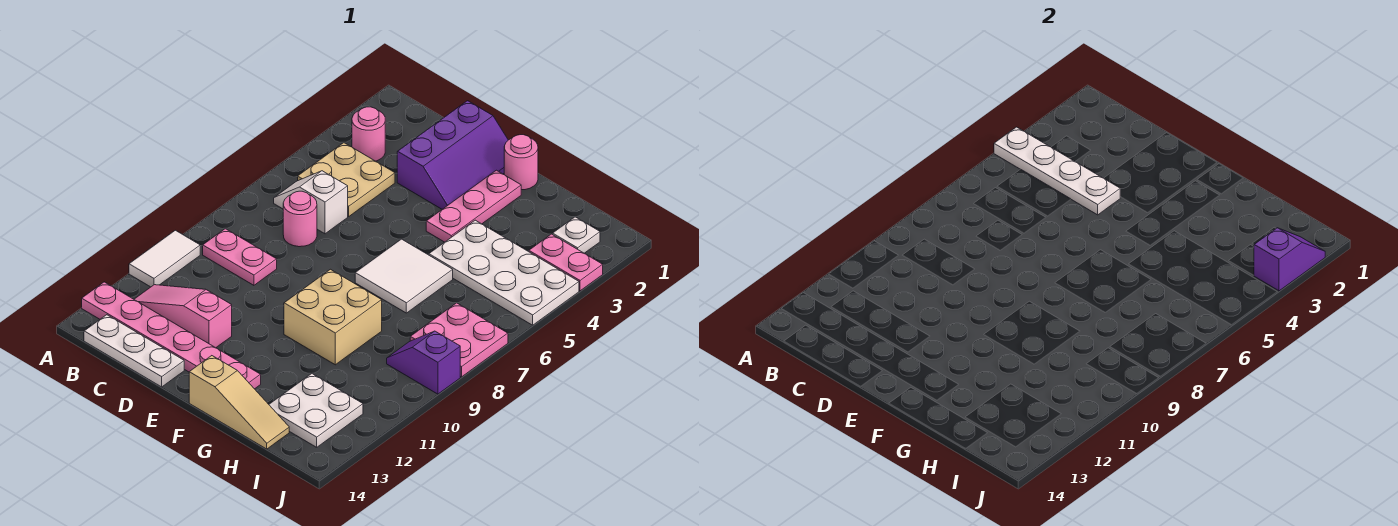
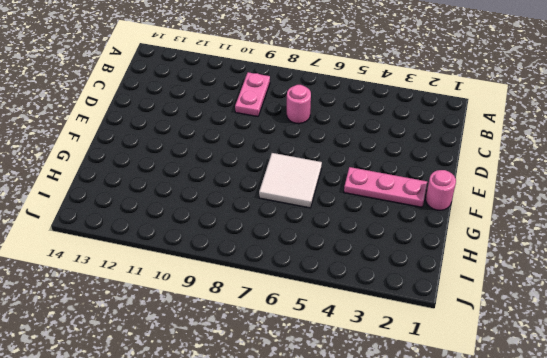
none -> white 1x2 tile [129,230,200,287]
none -> pink 1x6 plate [82,282,261,389]
none -> pink 1x1 round brick [352,107,385,161]

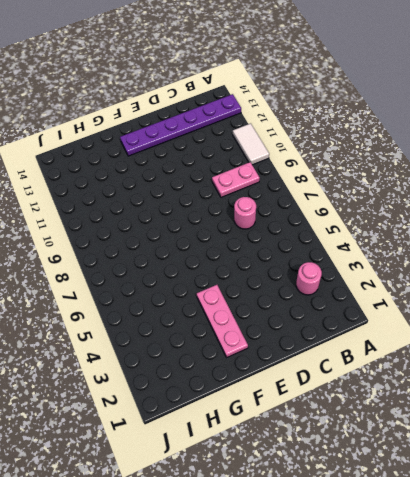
purple 1x6 plate [120,94,241,156] -> pink 1x6 plate [82,282,261,389]
none -> tan 2x2 plate [298,143,395,216]
none -> white 1x2 slope [274,171,348,234]
none -> pink 1x3 slope [134,285,232,348]

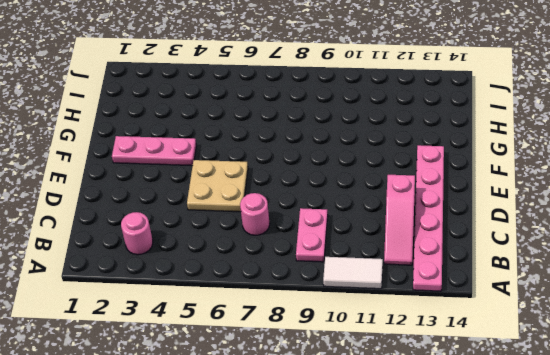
tan 2x2 plate [187,160,248,212] -> tan 2x2 plate moved to [298,143,395,216]
none -> white 1x2 slope [274,171,348,234]
none -> white 1x3 plate [84,315,184,387]
none -> purple 2x3 slope [397,101,508,209]

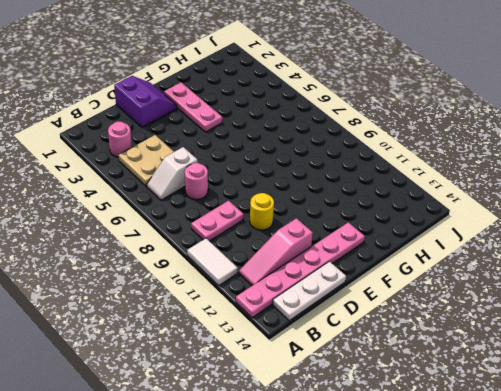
purple 2x2 slope [114,76,177,127] -> purple 2x3 slope [397,101,508,209]
yellow 1x1 round brick [250,193,274,230] -> none
none -> pink 1x1 round brick [504,135,538,190]
none -> white 2x2 tile [355,239,453,313]
none -> tan 2x2 brick [284,269,382,365]

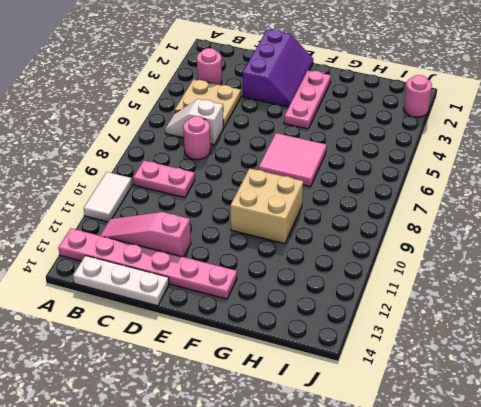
pink 2x2 tile [259,133,327,187] -> white 2x2 tile [355,239,453,313]
pink 1x1 round brick [404,75,432,117] -> pink 1x1 round brick moved to [504,135,538,190]
none -> tan 1x3 slope [189,356,289,449]
none -> white 2x4 plate [429,220,579,325]
none -> white 2x2 plate [269,373,363,447]

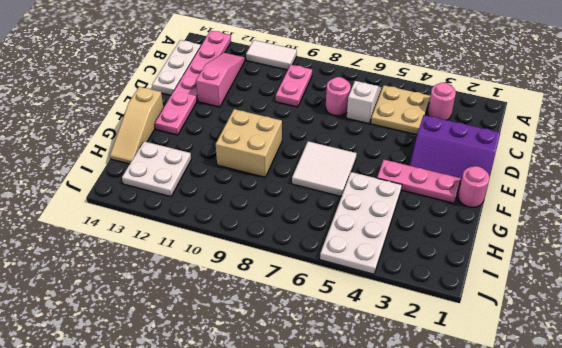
none -> white 1x1 plate [553,217,600,253]
none -> pink 1x2 plate [529,234,603,291]
none -> pink 2x2 plate [410,303,508,377]

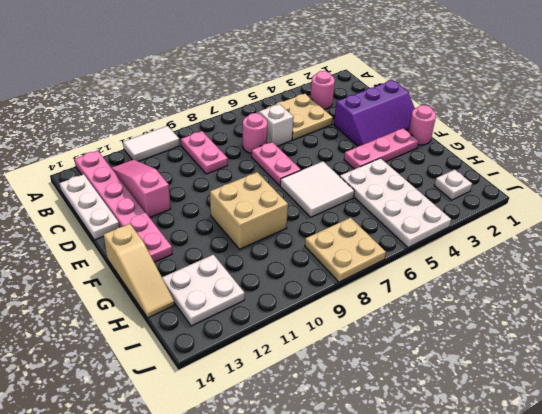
pink 1x2 plate [252,142,301,186] -> pink 1x2 plate moved to [529,234,603,291]
tan 2x2 plate [305,218,386,282] -> pink 2x2 plate [410,303,508,377]
none -> purple 1x2 slope [387,331,460,394]
none -> white 1x4 plate [994,127,1120,215]
none -> purple 1x2 slope [1254,228,1325,291]

